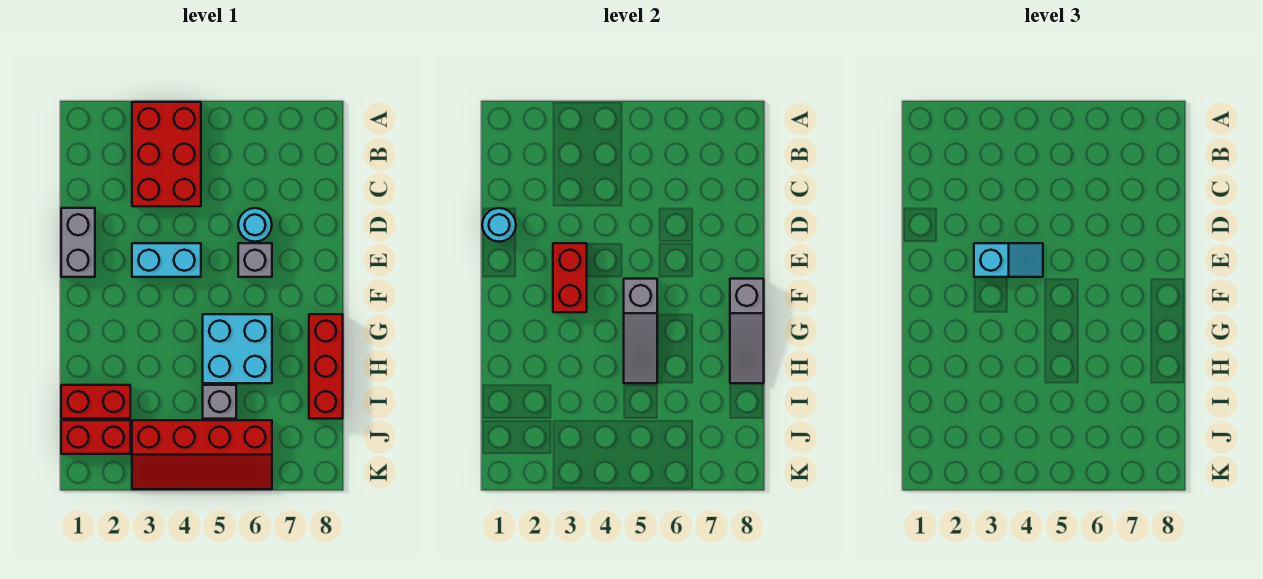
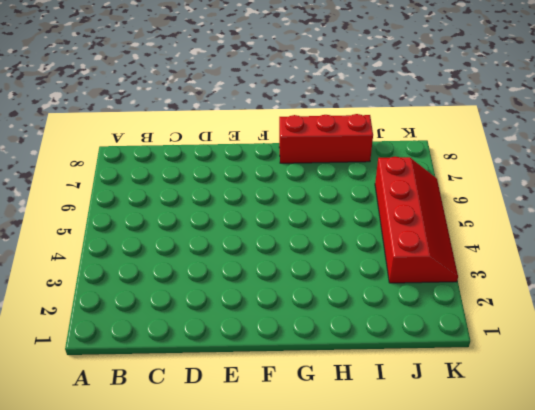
none -> red 2x3 brick [132,102,201,206]
none -> grey 1x2 brick [61,208,95,277]
none -> cyan 1x1 round brick [238,208,272,242]

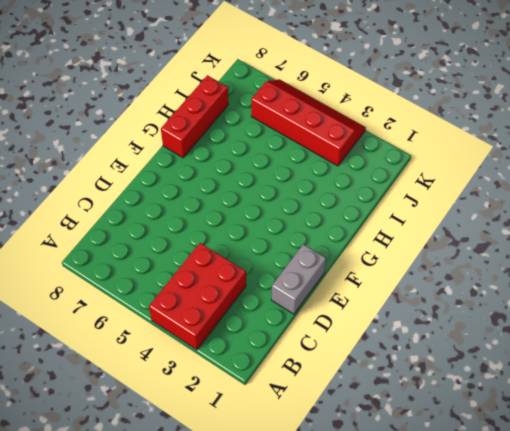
none -> cyan 1x1 round brick [238,208,272,242]
none -> cyan 1x2 brick [132,243,201,277]
none -> grey 1x1 brick [238,243,272,277]

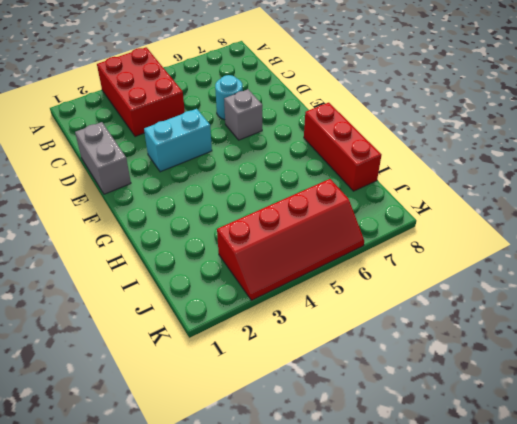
none -> cyan 2x2 brick [203,314,272,383]
none -> red 1x2 brick [61,385,130,419]
none -> grey 1x1 brick [203,385,236,419]

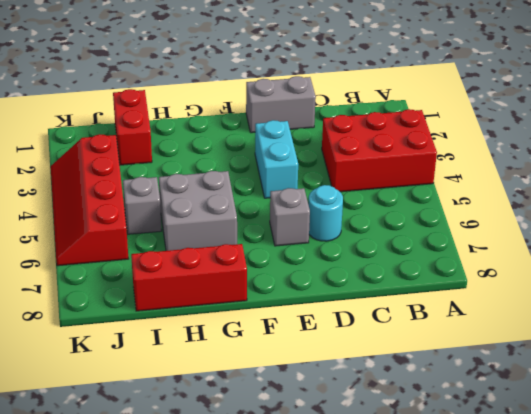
grey 2x2 brick [159,171,237,251] -> cyan 2x2 brick [203,314,272,383]
none -> red 1x2 brick [61,420,130,454]
none -> cyan 1x1 round brick [482,208,516,242]
none -> red 1x2 brick [553,243,587,312]

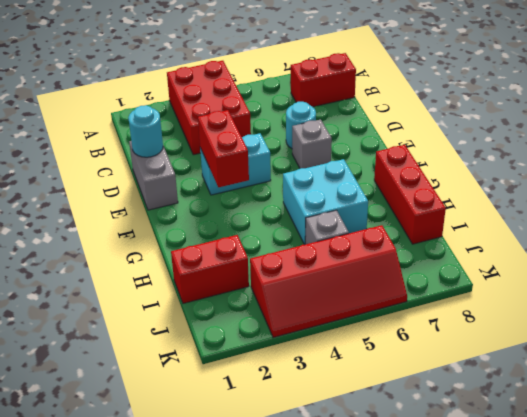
red 1x2 brick [290,53,356,107] -> red 1x2 brick moved to [61,420,130,454]
none -> grey 1x3 slope [624,279,657,383]
none -> grey 1x3 slope [730,279,764,383]
none -> cyan 1x2 slope [974,243,1043,277]

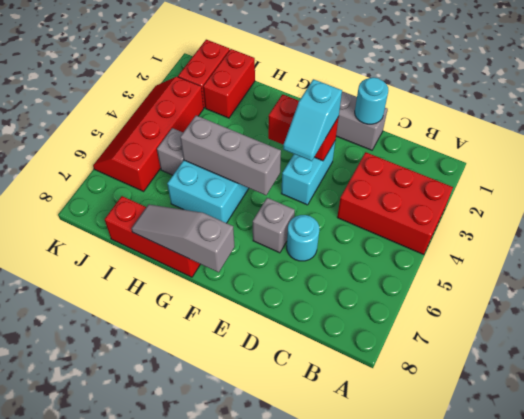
grey 1x3 brick [180,116,281,195] -> grey 1x3 slope [624,279,657,383]

